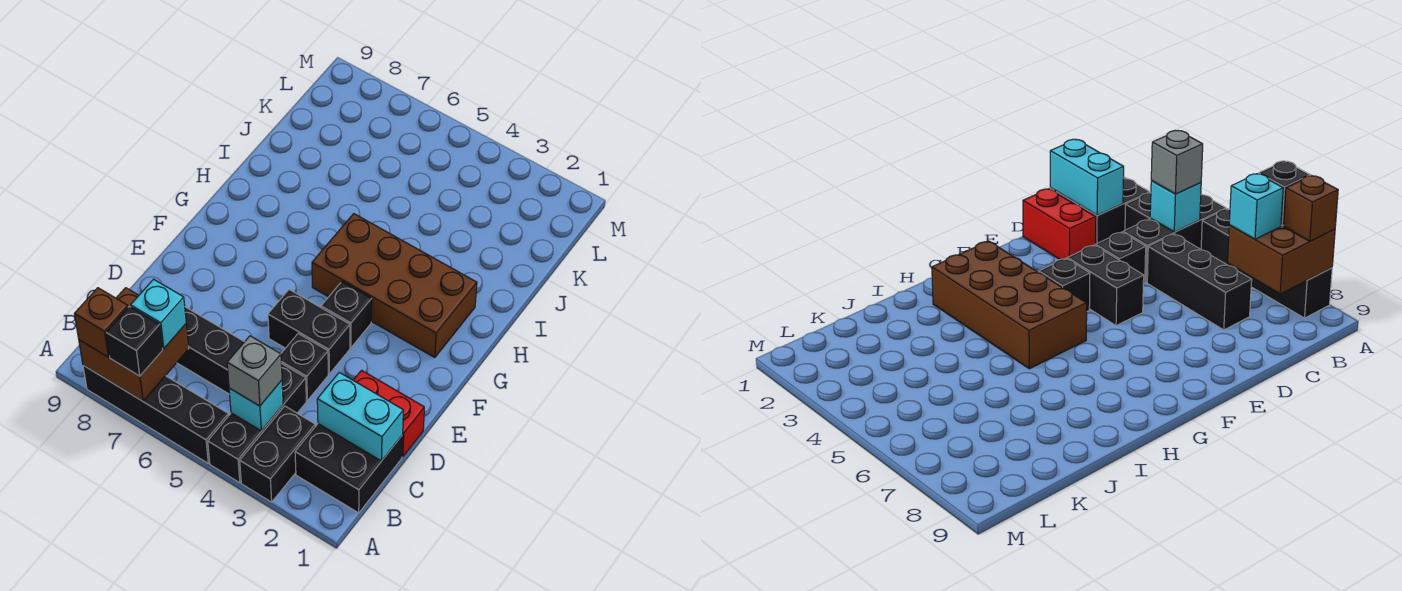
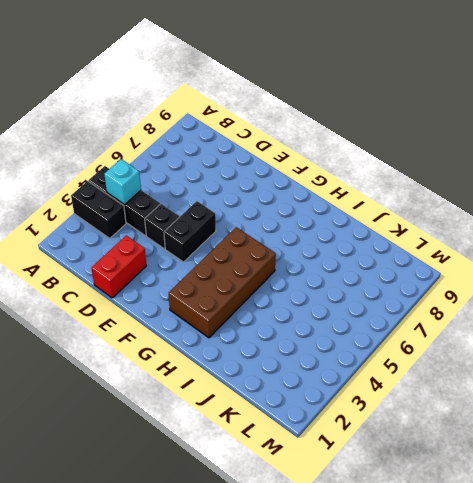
none -> black 1x4 brick [83,365,229,463]
none -> black 2x2 brick [295,424,403,513]
none -> black 1x3 brick [177,307,244,394]

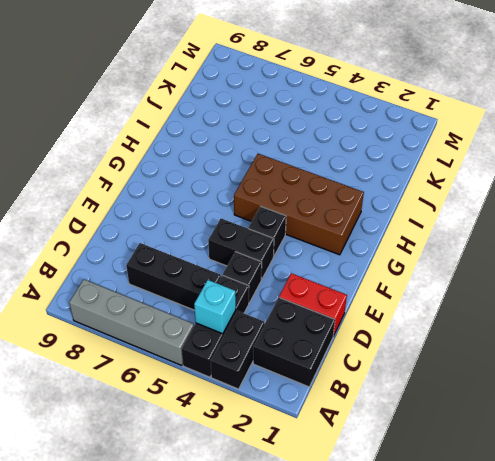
grey 1x4 brick [69,279,194,365] -> black 1x4 brick [83,365,229,463]
none -> brown 2x2 brick [79,288,189,401]
none -> cyan 1x2 brick [317,372,403,461]
none -> black 1x1 brick [106,306,163,376]

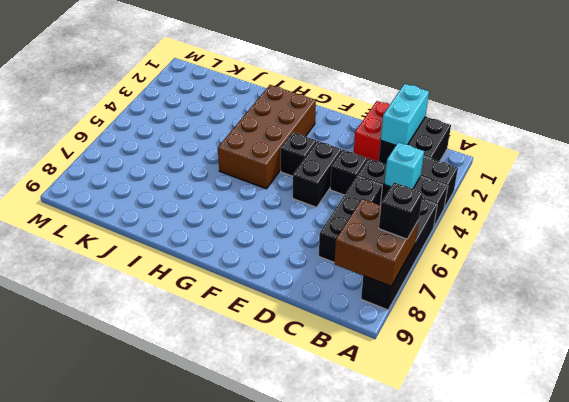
none -> brown 1x1 brick [75,288,128,357]
none -> grey 1x1 brick [227,336,282,406]
none -> cyan 1x1 brick [131,279,186,348]

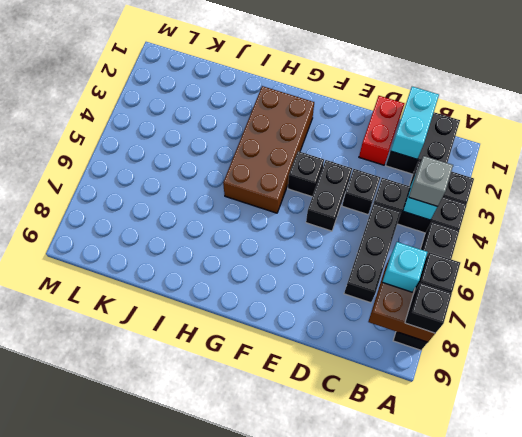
black 1x1 brick [405,283,452,333] -> brown 1x1 brick [75,288,128,357]

